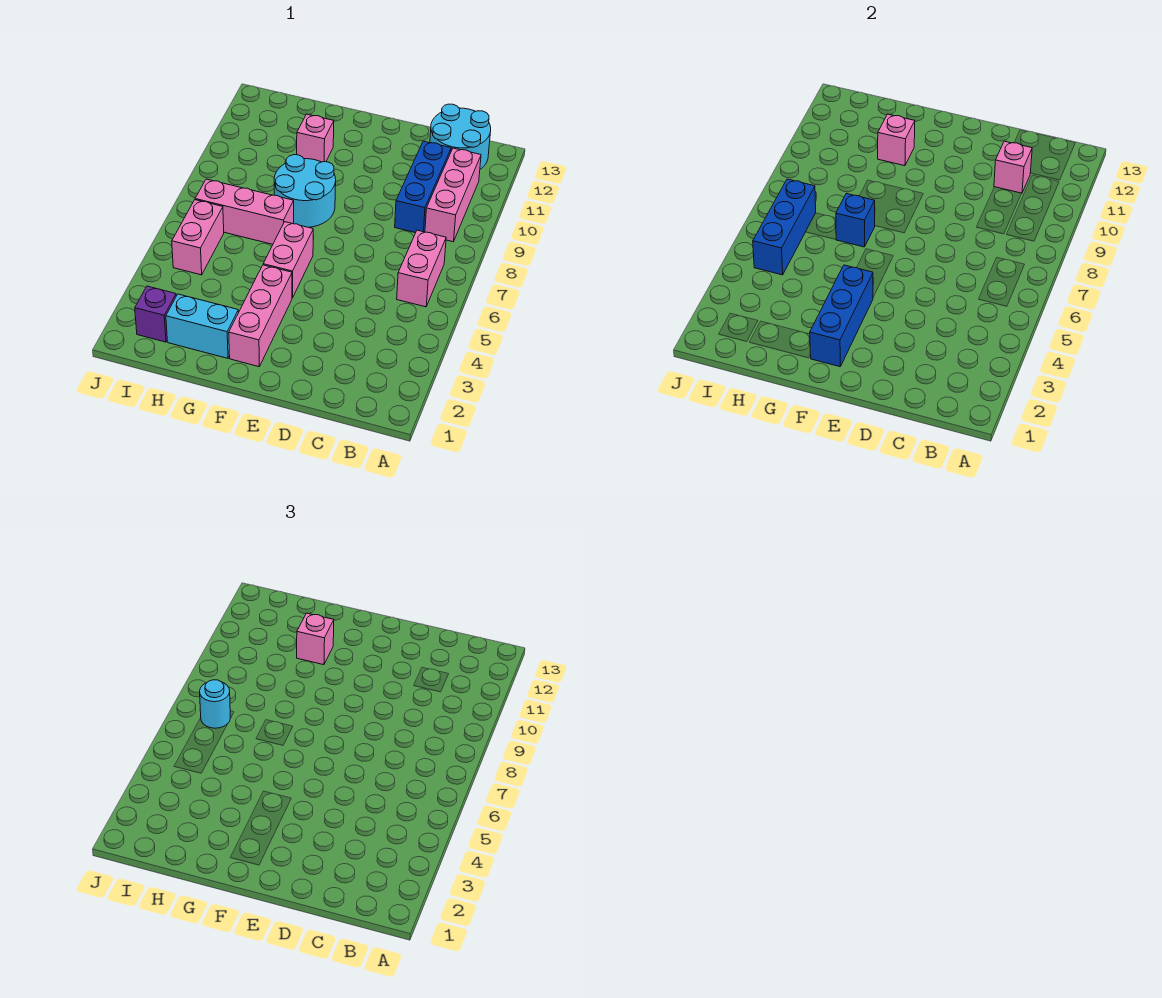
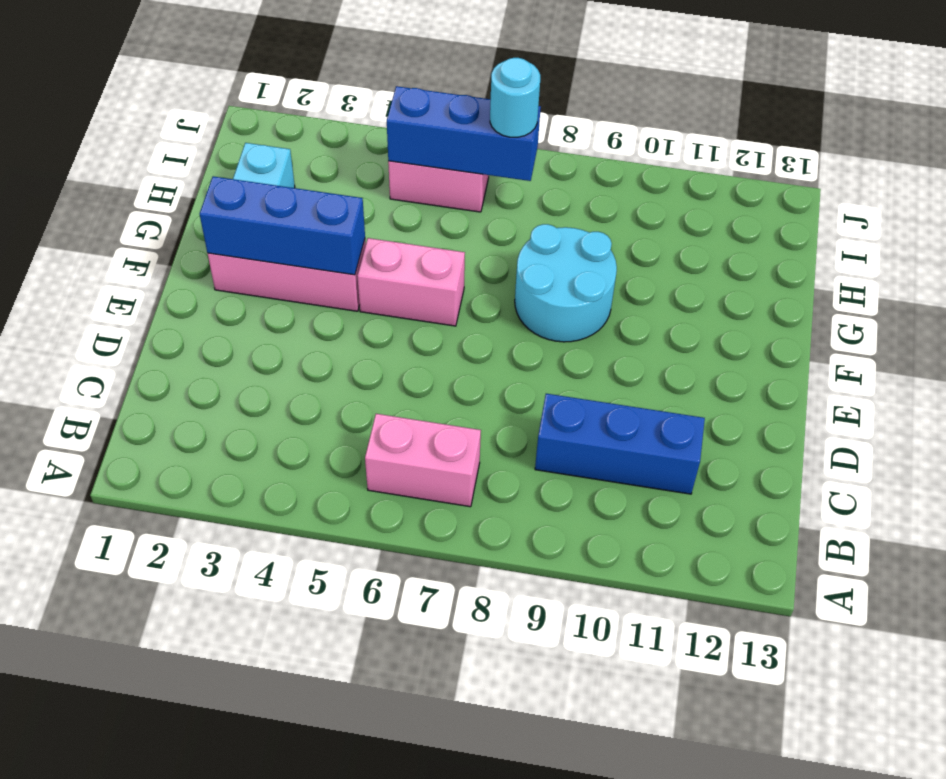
none -> pink 1x3 brick [425,148,481,242]
none -> cyan 2x2 round brick [430,104,491,169]
none -> pink 1x3 brick [195,179,294,244]

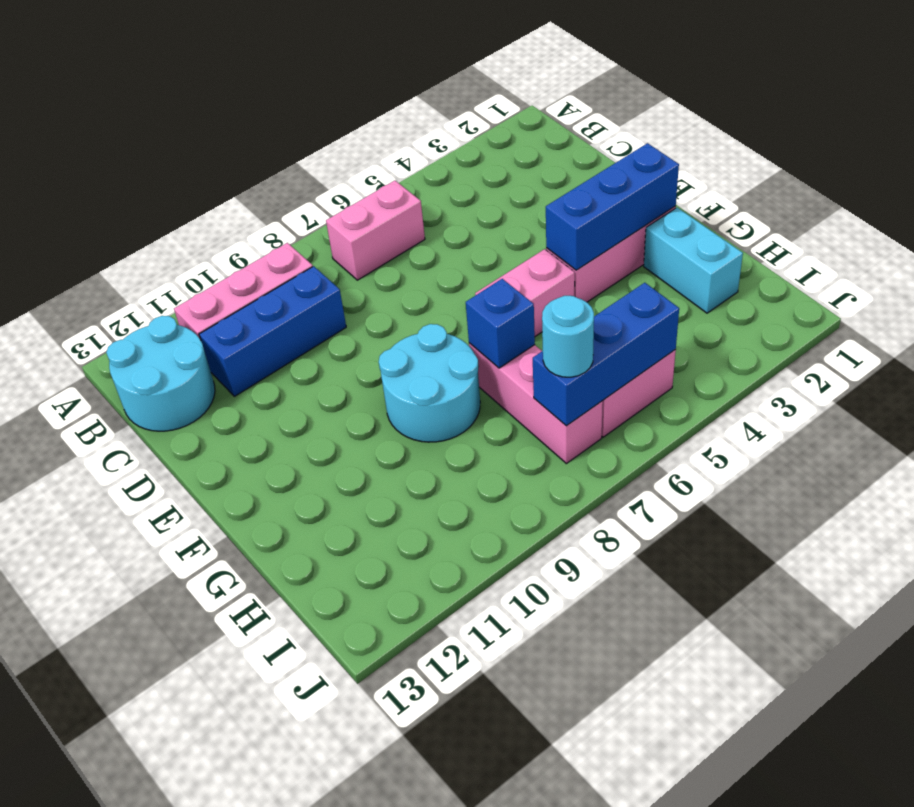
none -> pink 1x1 brick [297,114,334,162]
none -> purple 1x1 brick [135,286,176,342]
none -> pink 1x1 brick [994,141,1032,193]

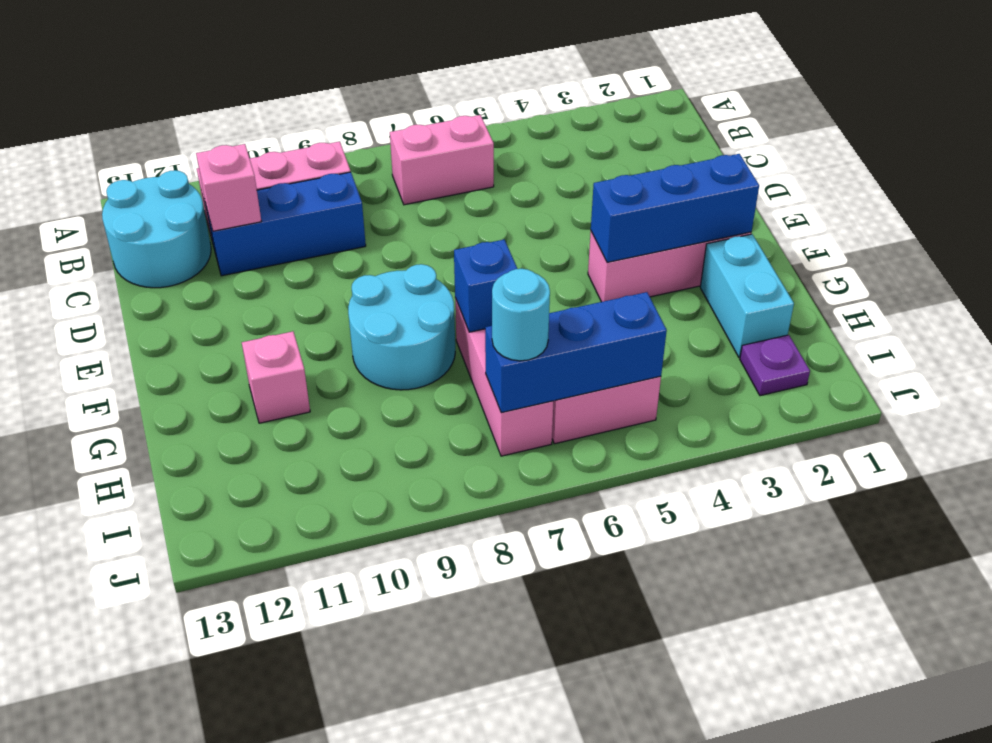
purple 1x1 plate [740,335,810,396] -> purple 1x1 brick [135,286,176,342]
none -> pink 1x2 brick [263,222,313,298]
none -> pink 1x1 brick [878,114,915,166]
none -> pink 1x1 brick [297,613,334,665]

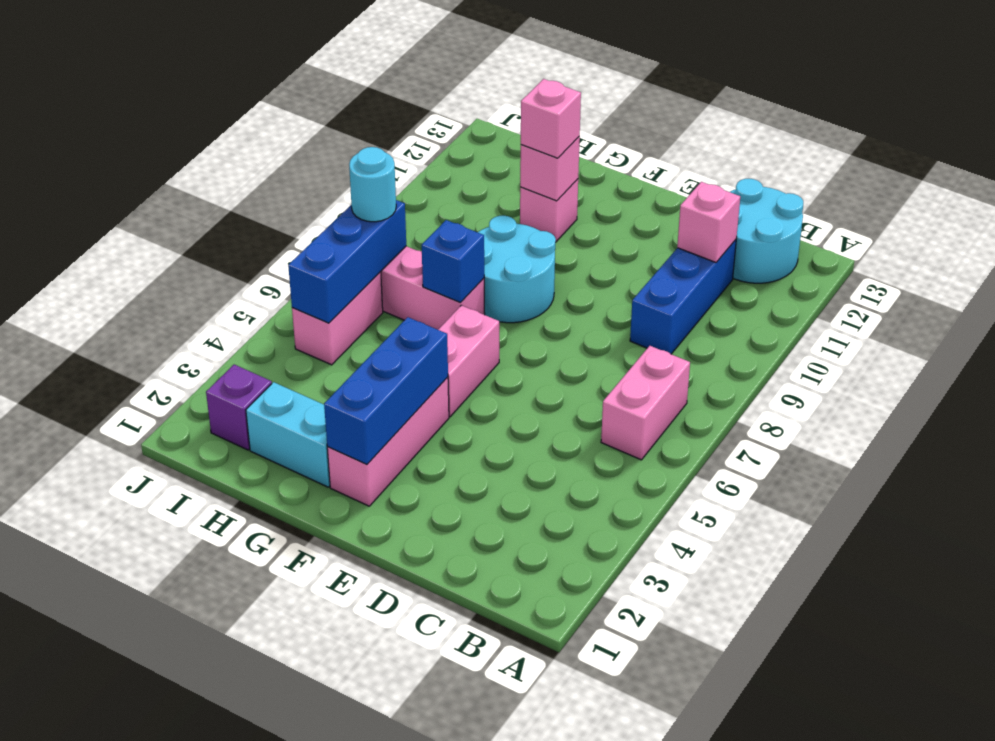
none -> pink 1x3 brick [425,148,481,242]

